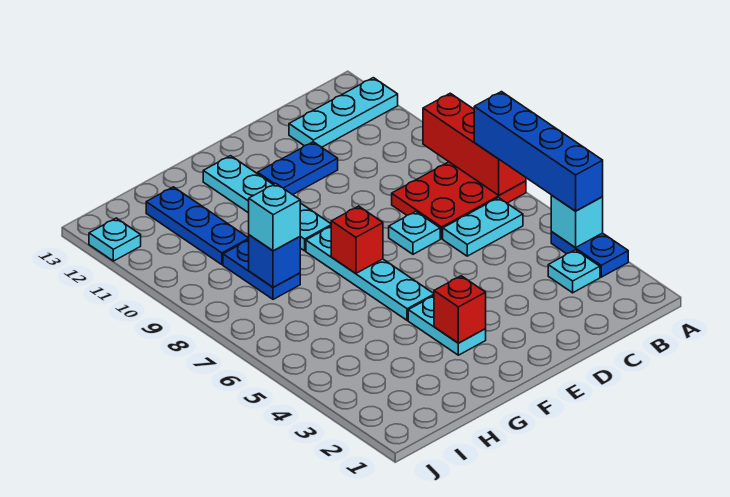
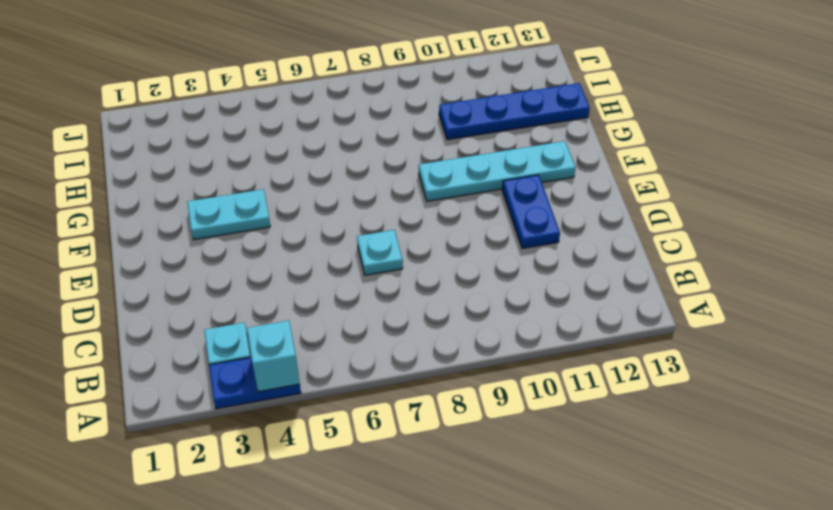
blue 1x4 plate [439,83,590,140] -> blue 1x3 plate [146,187,249,265]
none -> red 2x3 plate [392,162,526,239]
none -> cyan 1x3 plate [289,78,398,147]
none -> cyan 1x2 plate [443,198,523,256]

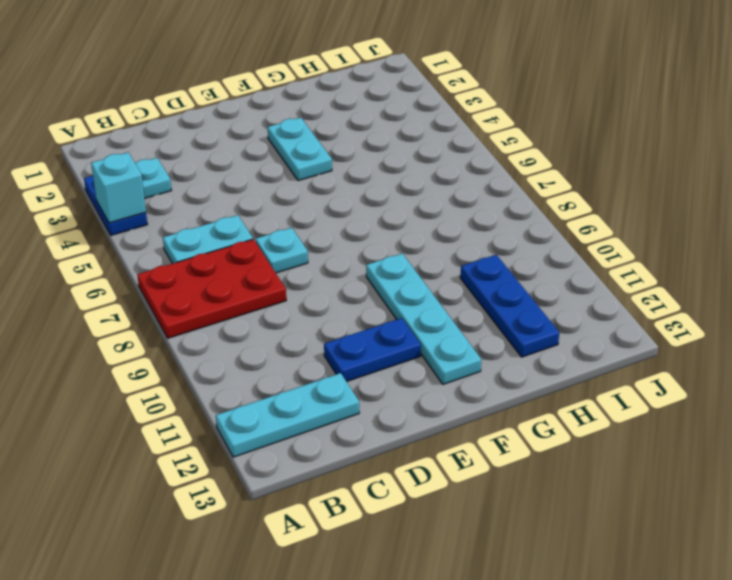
none -> cyan 1x4 plate [306,227,434,320]
none -> blue 1x2 plate [223,240,300,299]
none -> cyan 1x1 plate [89,218,141,261]

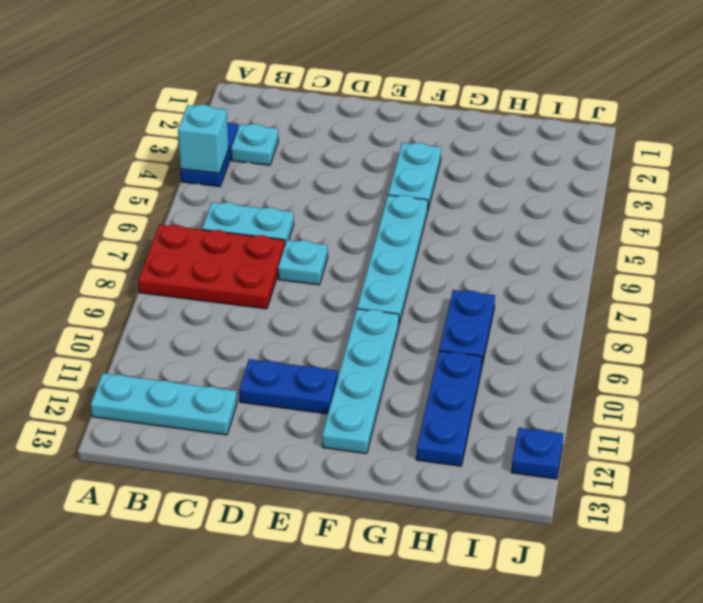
blue 1x1 plate [511,428,563,479] -> cyan 1x1 plate [89,218,141,261]
none -> red 1x3 brick [423,93,526,195]
none -> red 1x1 brick [434,276,486,343]
none -> red 1x1 brick [331,206,383,273]

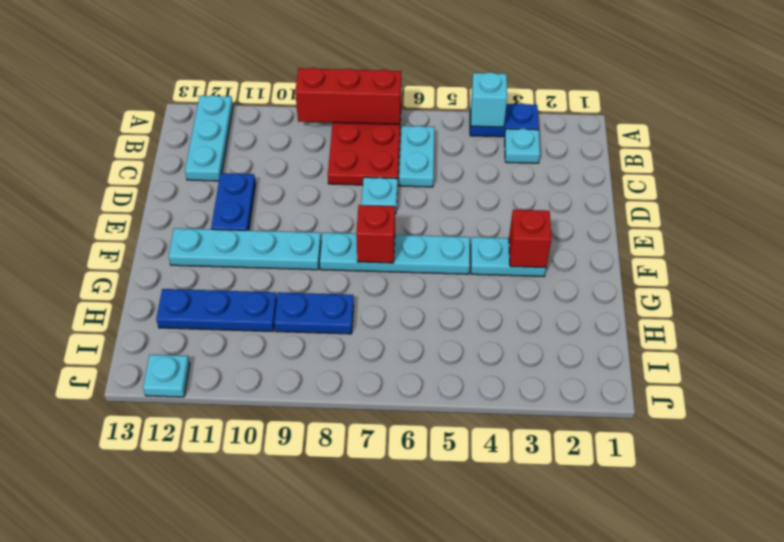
none -> blue 1x1 brick [249,235,300,287]
none -> blue 1x4 brick [474,92,603,211]
none -> cyan 1x1 brick [249,184,300,251]

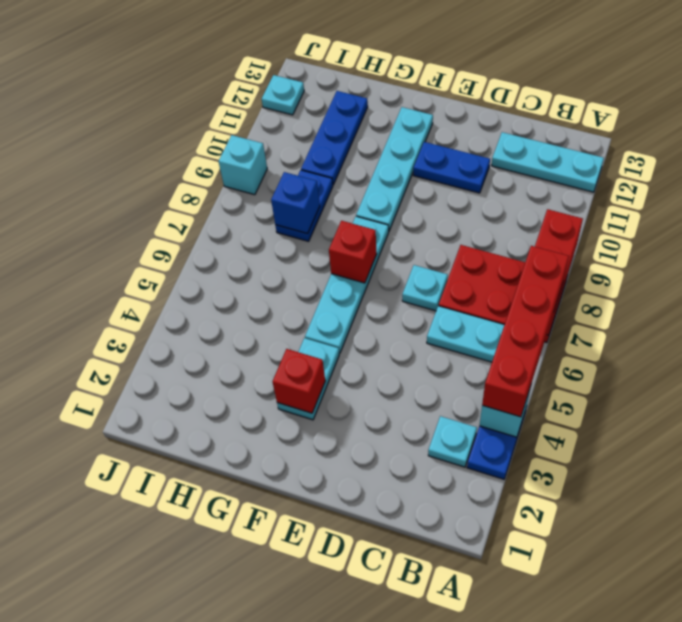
red 1x4 brick [482,246,569,417] -> blue 1x4 brick [474,92,603,211]
cyan 1x1 brick [219,135,267,195] -> cyan 1x1 brick moved to [249,184,300,251]

